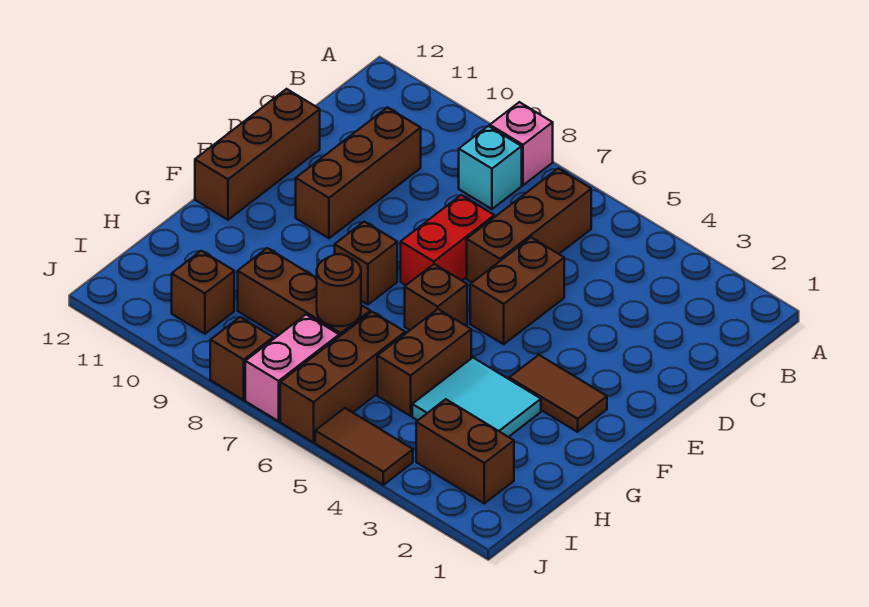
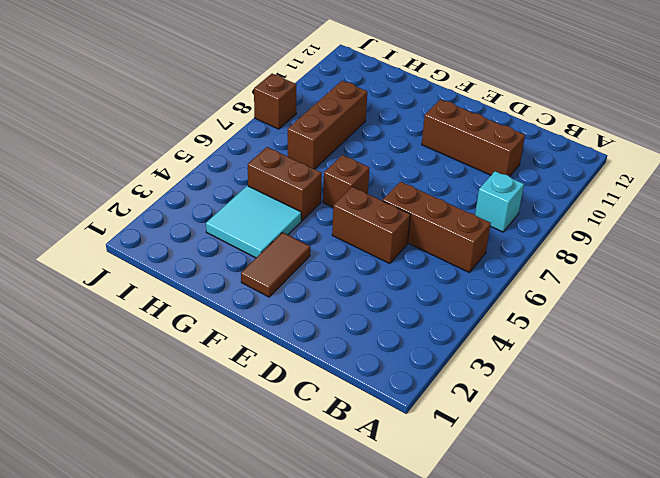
none -> pink 1x1 brick [490,102,553,185]
none -> red 1x2 brick [401,195,494,285]
none -> brown 1x3 brick [195,89,320,220]

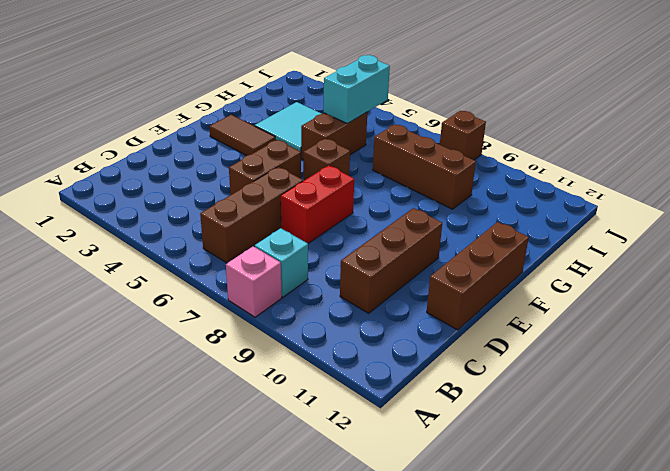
cyan 1x2 brick [324,55,390,124] -> none
none -> brown 1x1 brick [335,222,397,305]
none -> brown 1x3 brick [280,312,405,442]
none -> brown 1x2 brick [416,399,514,503]

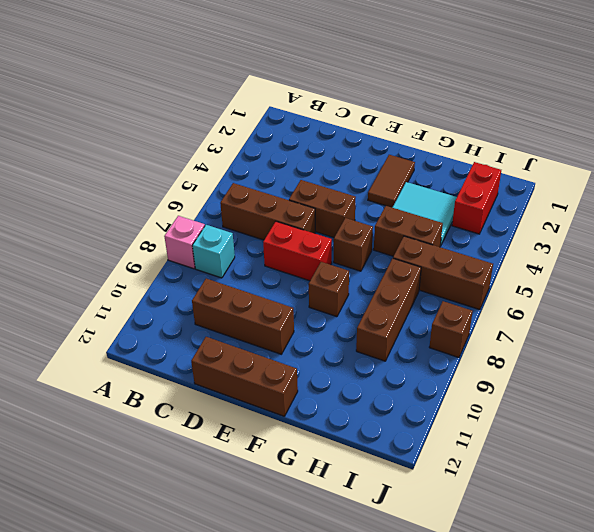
red 1x2 brick [452,162,501,234] -> brown 1x2 brick [416,399,514,503]
none -> pink 1x2 brick [245,314,339,421]
none -> brown 1x1 brick [172,251,234,334]
none -> brown 1x2 tile [315,408,413,485]

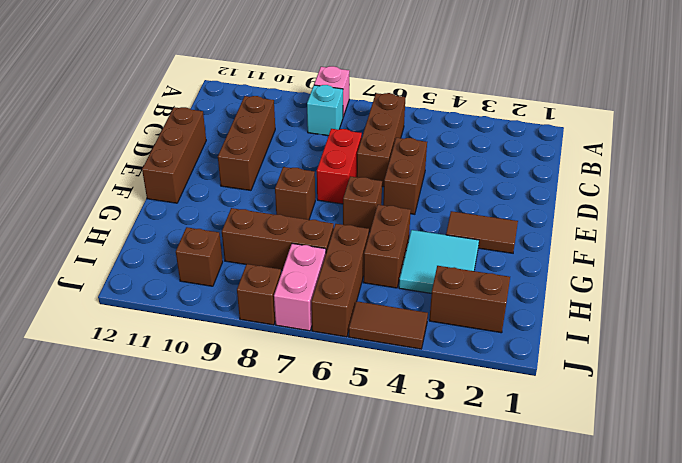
none -> brown 1x1 round brick [317,254,361,326]

